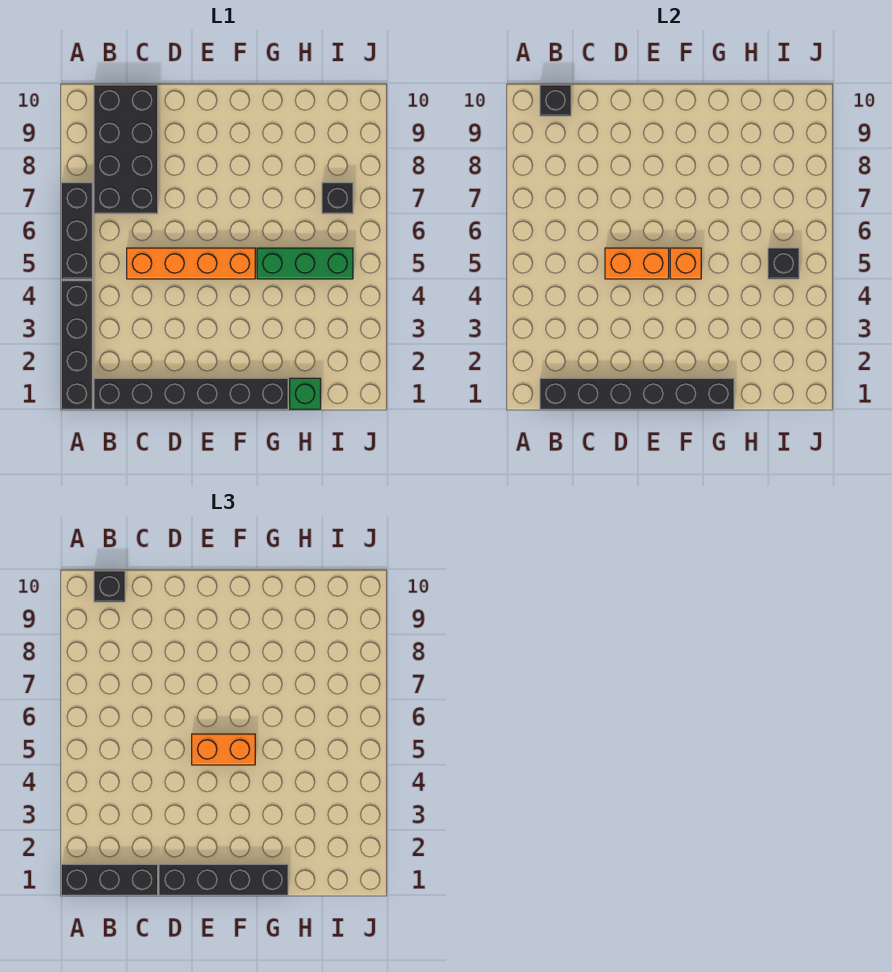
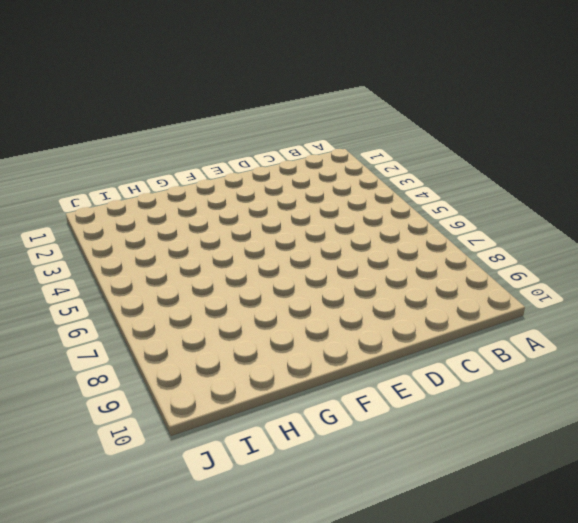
none -> black 1x4 brick [61,281,92,409]
none -> black 1x3 brick [61,183,92,279]
none -> black 1x6 brick [94,378,288,409]

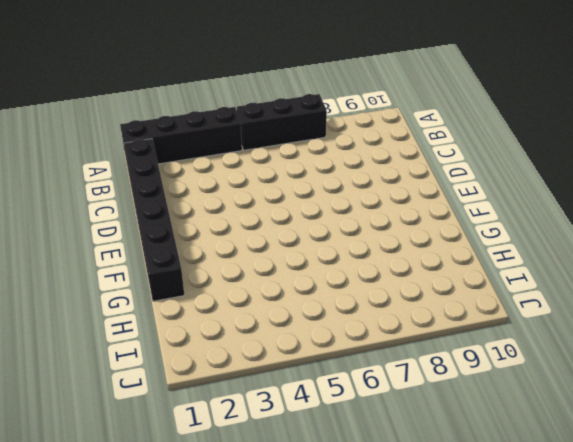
none -> black 2x4 brick [94,85,158,214]
none -> orange 1x4 brick [127,248,255,279]
none -> green 1x3 brick [257,248,353,279]

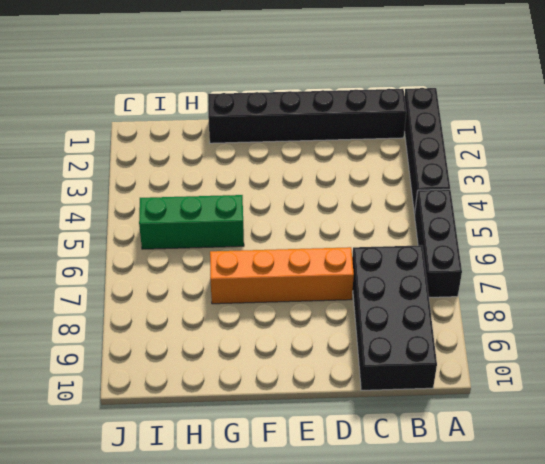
orange 1x4 brick [210,247,354,304] -> orange 1x4 brick moved to [127,248,255,279]
none -> green 1x1 brick [290,378,321,409]
none -> black 1x1 brick [322,183,353,214]
none -> black 1x6 brick [540,378,734,409]

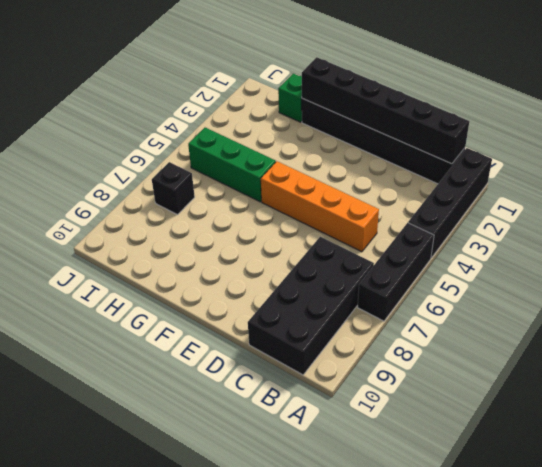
none -> black 1x1 brick [540,85,571,116]
none -> orange 1x2 brick [605,248,669,279]
none -> orange 1x1 brick [670,248,701,279]

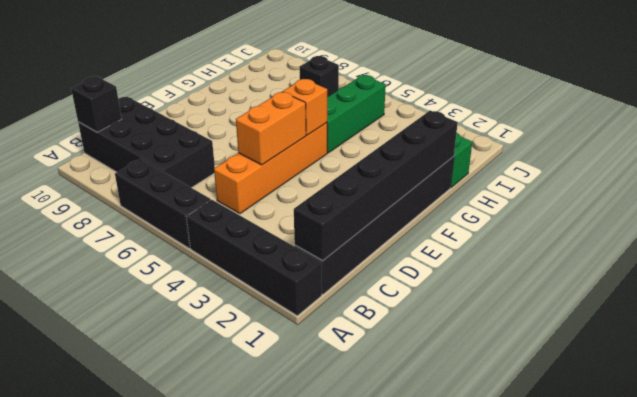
none -> black 1x1 brick [768,248,799,279]
none -> black 1x3 brick [61,864,158,895]
none -> black 1x1 brick [94,571,125,602]

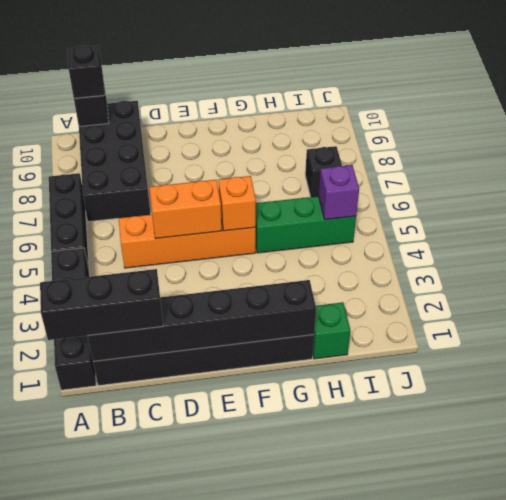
purple 1x1 brick [319,165,359,220] -> black 1x1 brick [768,248,799,279]
none -> black 1x4 brick [159,864,288,895]
none -> orange 1x2 brick [192,734,255,765]

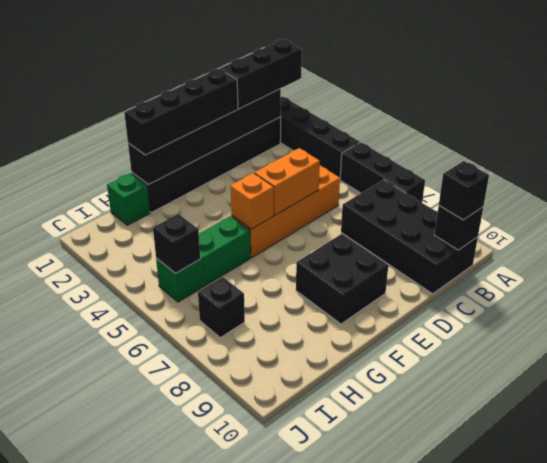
black 2x2 brick [296,234,388,324] -> none
none -> orange 1x2 brick [192,734,255,765]

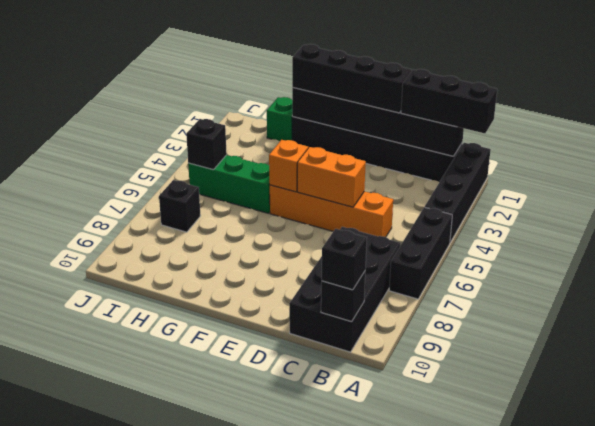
none -> orange 1x2 brick [192,734,255,765]

